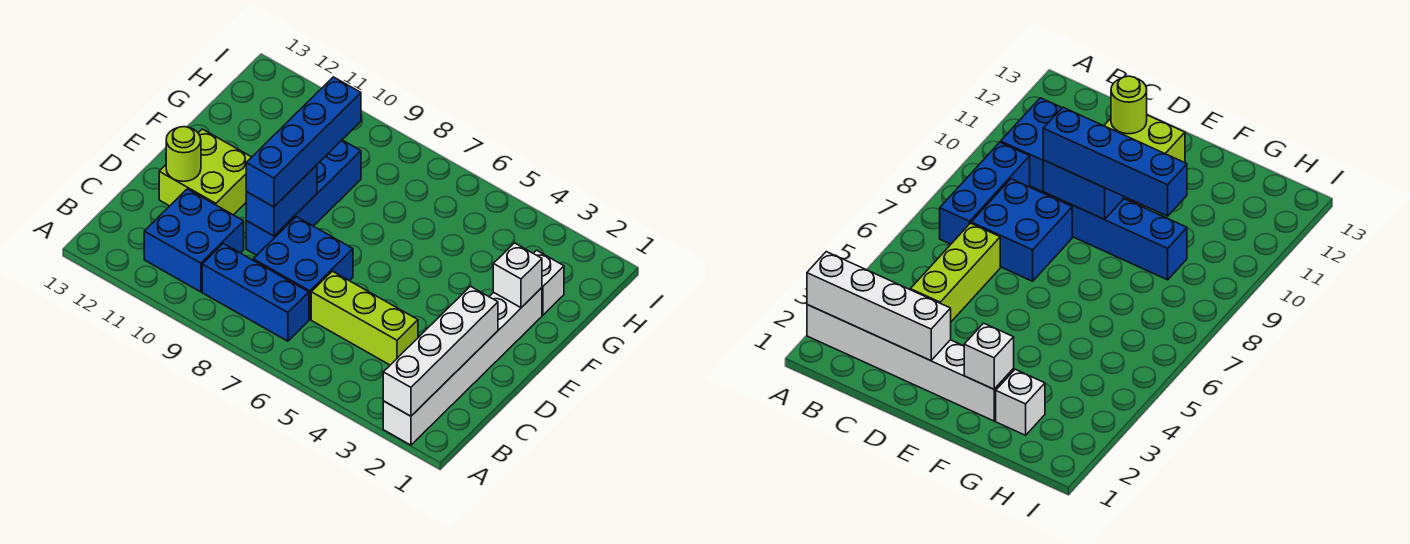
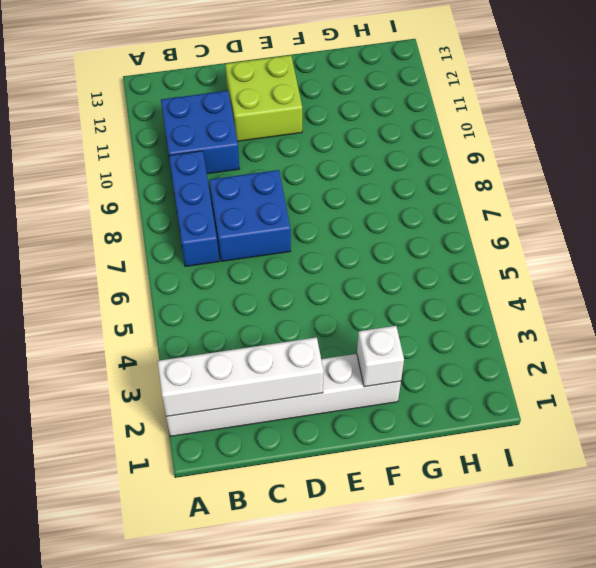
none -> lime 1x3 brick [311,271,418,365]
none -> blue 1x4 brick [246,140,361,255]
none -> white 1x1 brick [533,250,564,315]

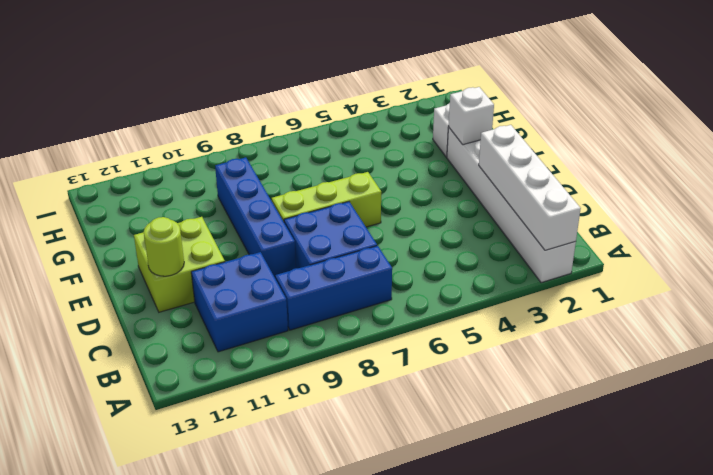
lime 1x3 brick [272,172,381,227] -> lime 1x3 brick moved to [311,271,418,365]
none -> blue 1x2 brick [246,165,317,236]
none -> blue 1x4 brick [246,77,361,207]

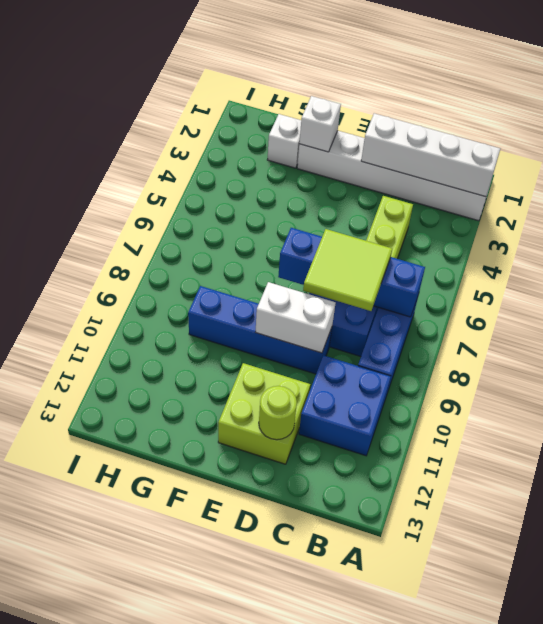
blue 1x4 brick [278,228,425,317] -> blue 1x4 brick moved to [246,77,361,207]
lime 2x2 tile [303,229,392,311] -> none
white 1x2 brick [255,282,335,353] -> blue 1x2 brick [246,165,317,236]

